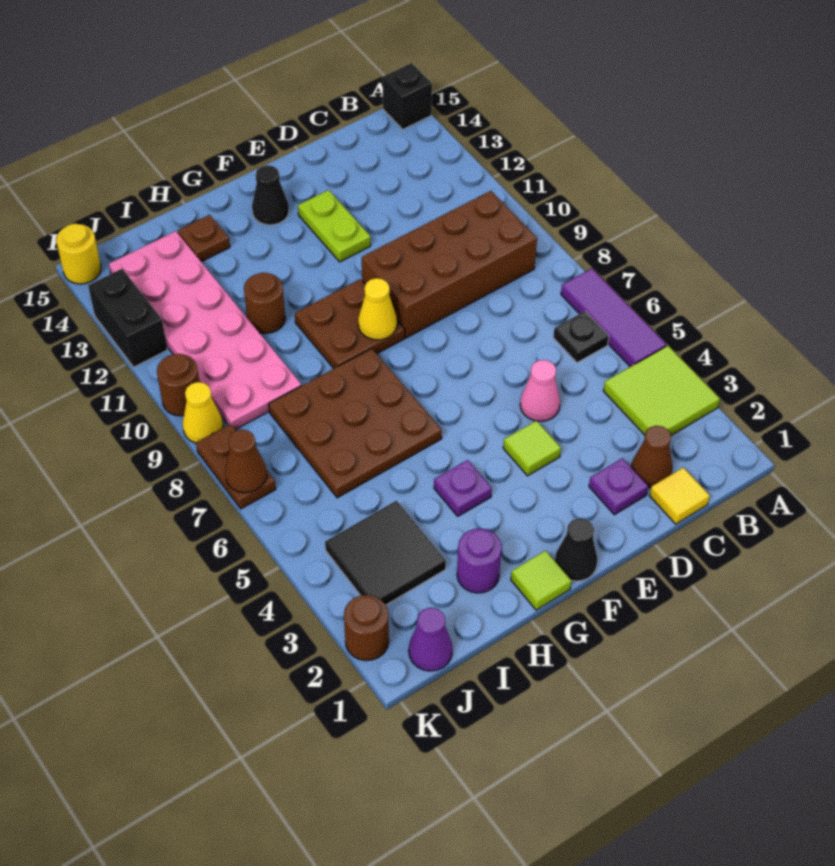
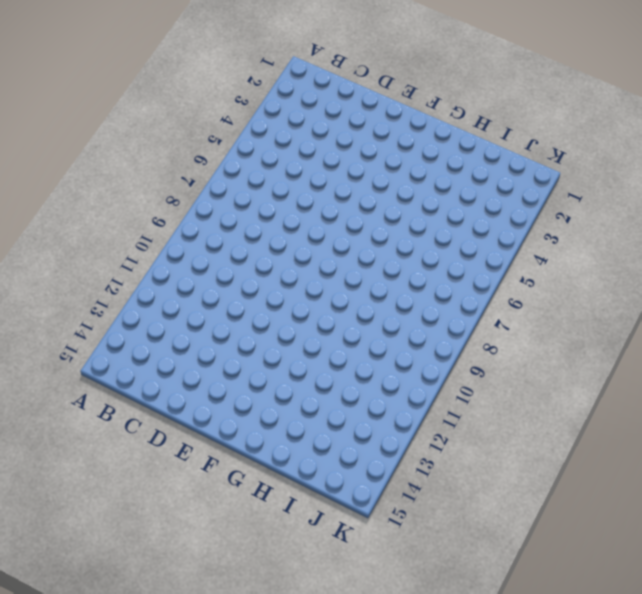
none -> lime 2x2 tile [603,346,720,435]
none -> purple 1x3 tile [561,269,666,367]
none -> black 1x1 brick [382,63,432,129]
none -> black 1x1 plate [553,311,609,363]

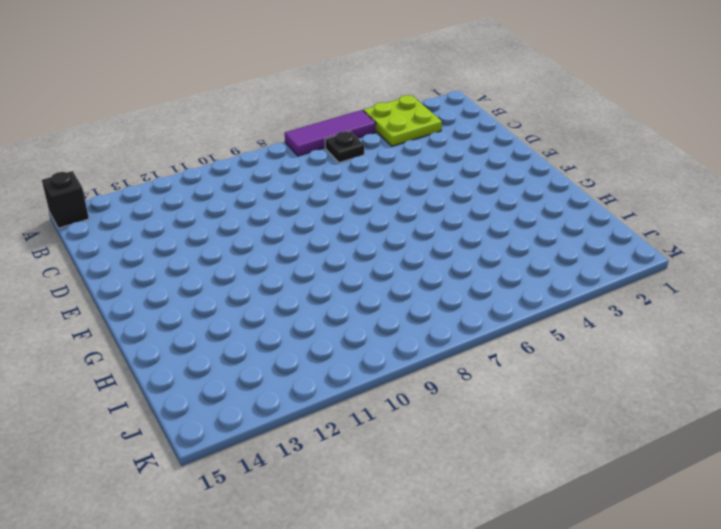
lime 2x2 plate [363,95,442,146] -> lime 2x2 tile [603,346,720,435]
none -> brown 2x4 brick [362,191,537,338]
none -> yellow 1x1 tile [650,468,710,524]
none -> brown 1x1 cone [631,426,673,488]
none -> purple 1x1 plate [589,458,648,515]

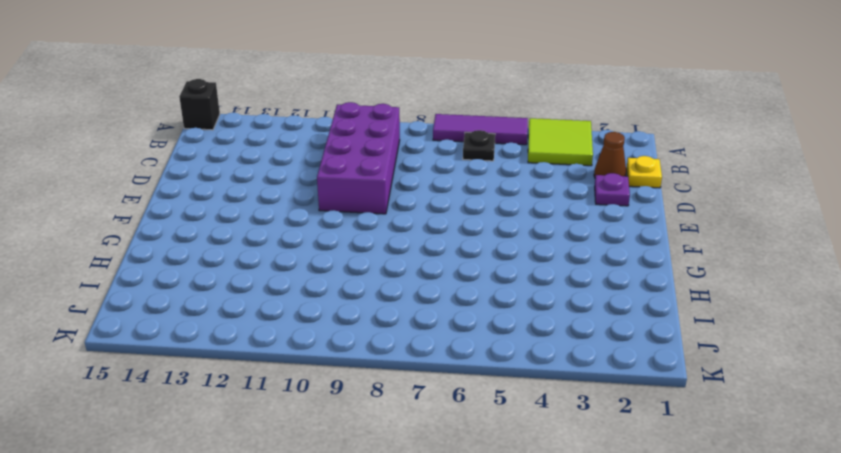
purple 2x4 brick [317,102,400,214] -> brown 2x4 brick [362,191,537,338]
yellow 1x1 plate [627,156,662,188] -> yellow 1x1 tile [650,468,710,524]
none -> pink 1x1 cone [520,360,560,421]
none -> lime 1x1 tile [503,421,561,476]
none -> lime 1x2 plate [298,190,371,262]
none -> black 1x1 cone [555,518,598,581]

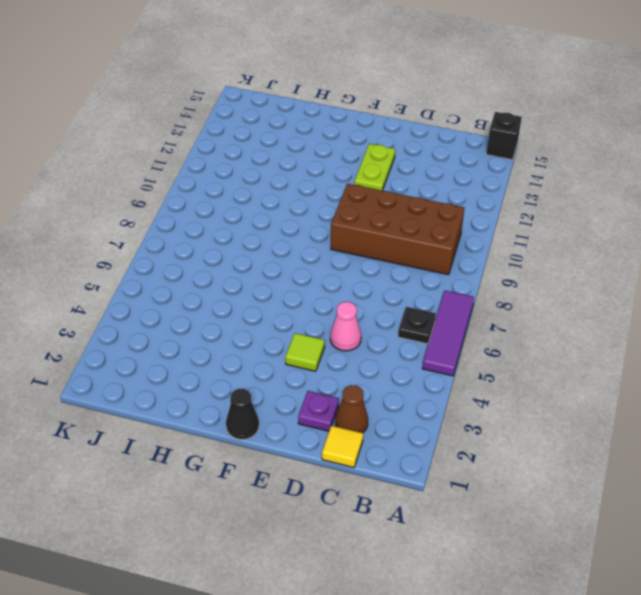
none -> lime 2x2 tile [603,346,720,435]
none -> brown 2x2 plate [295,279,405,368]
none -> black 1x1 cone [252,165,289,225]
none -> lime 1x1 tile [511,551,571,610]

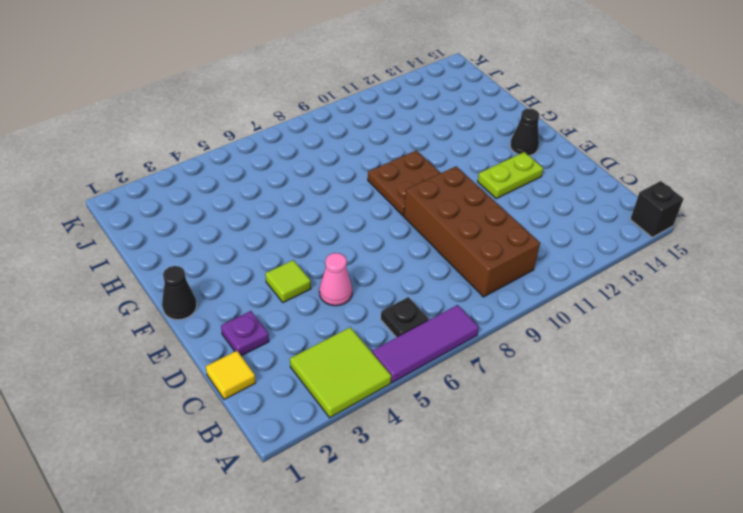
none -> brown 1x1 cone [631,426,673,488]
none -> lime 1x1 tile [511,551,571,610]
none -> purple 1x1 plate [434,460,492,516]
none -> brown 3x3 plate [269,349,442,498]

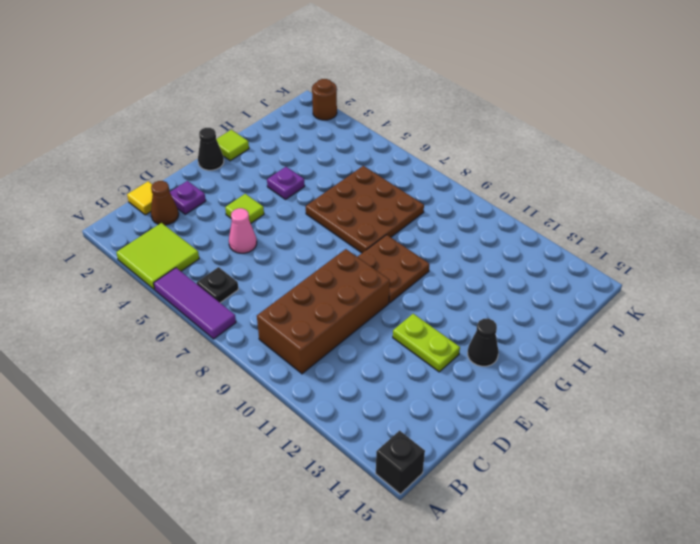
none -> purple 1x1 round brick [457,528,501,593]
none -> brown 1x1 round brick [244,273,285,334]
none -> brown 1x1 plate [178,215,230,262]
none -> black 2x2 tile [325,501,446,605]

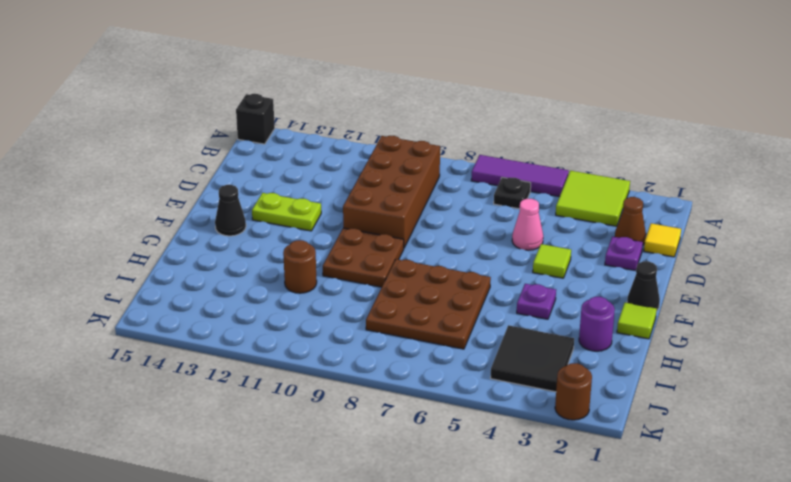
none -> brown 1x1 plate [178,215,230,262]
none -> pink 2x6 plate [109,231,301,430]
none -> purple 1x1 cone [409,608,453,671]
none -> brown 1x2 plate [196,424,276,509]

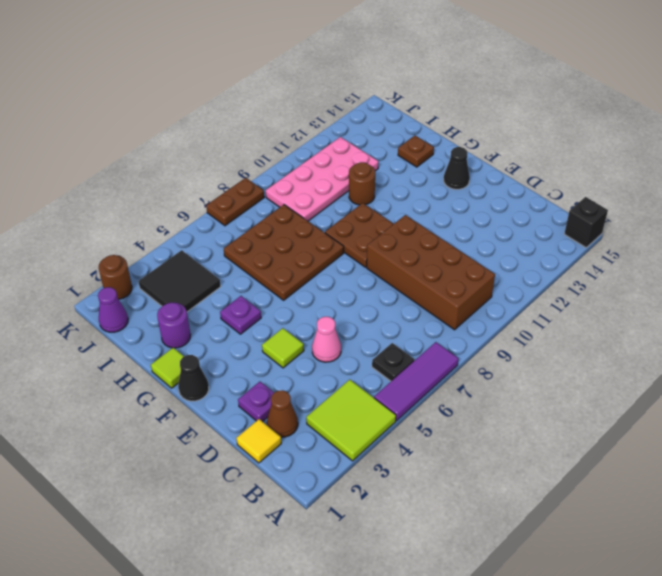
pink 2x4 plate [266,137,379,221] -> pink 2x6 plate [109,231,301,430]
none -> lime 1x2 plate [298,190,371,262]
none -> yellow 1x1 cone [183,382,223,443]
none -> brown 1x1 round brick [157,354,199,416]
none -> black 1x2 brick [88,269,167,367]

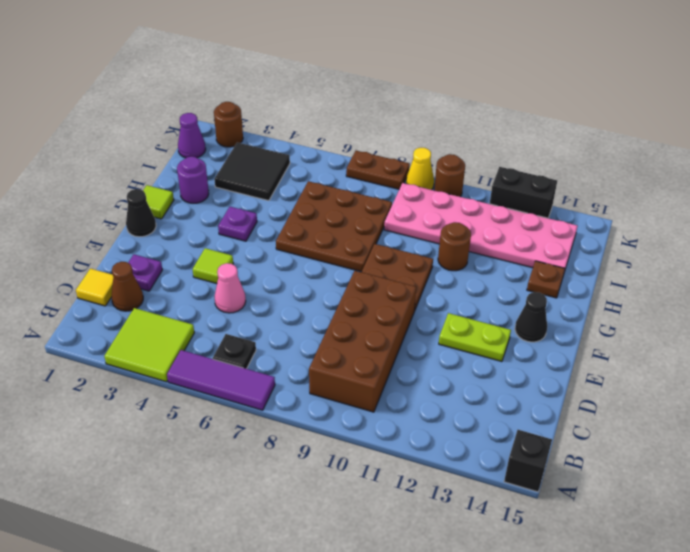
none -> yellow 1x1 round brick [56,224,101,284]
none -> yellow 1x1 cone [358,278,397,340]
none -> brown 1x1 cone [225,430,267,493]

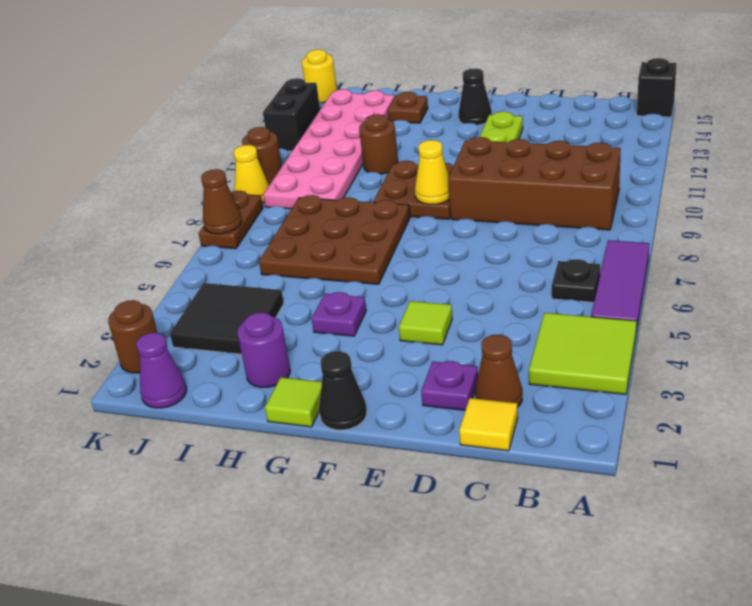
none -> pink 1x1 cone [520,360,560,421]

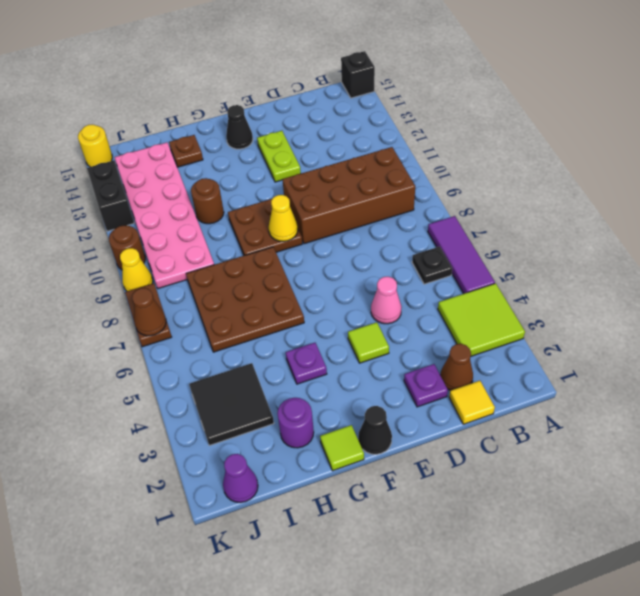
none -> brown 1x1 round brick [344,595,389,661]

